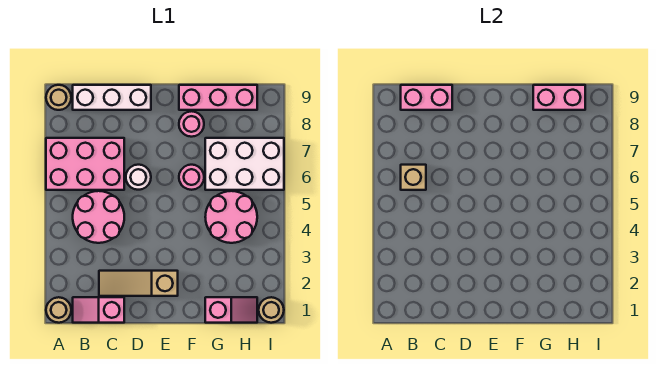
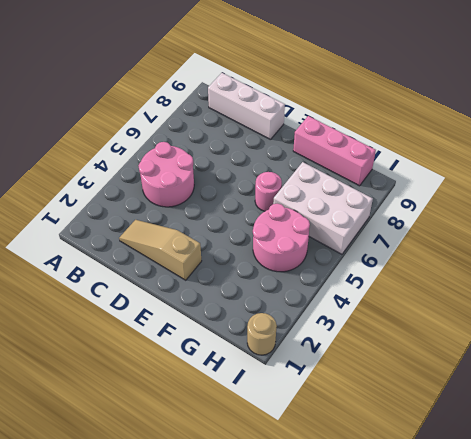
none -> tan 1x1 round brick [46,297,71,323]
none -> pink 2x3 brick [46,138,124,190]
none -> tan 1x1 round brick [46,85,71,110]

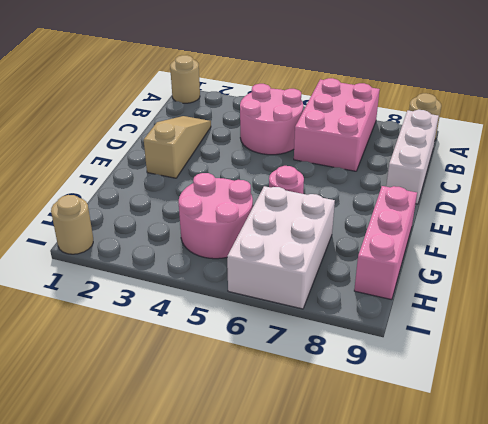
none -> pink 1x2 slope [73,297,124,323]
none -> white 1x1 round brick [126,165,151,190]
none -> pink 1x1 round brick [179,111,204,137]

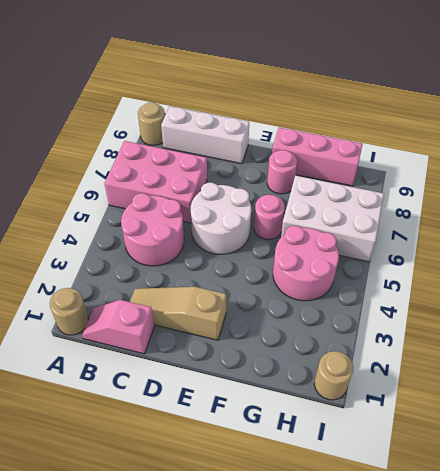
white 2x2 round brick [191,183,251,254] -> white 1x1 round brick [126,165,151,190]
none -> pink 1x2 slope [205,297,257,323]
none -> tan 1x1 brick [401,165,426,190]
none -> pink 1x2 brick [401,85,452,110]

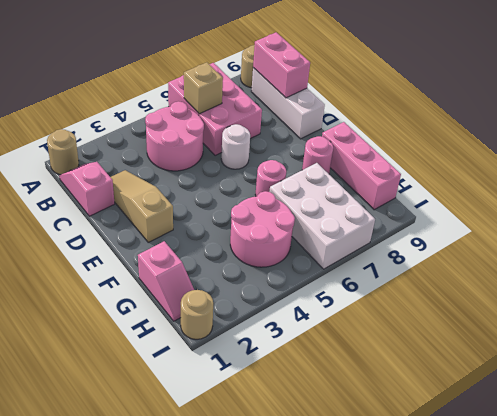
none -> pink 1x2 brick [533,85,585,110]

